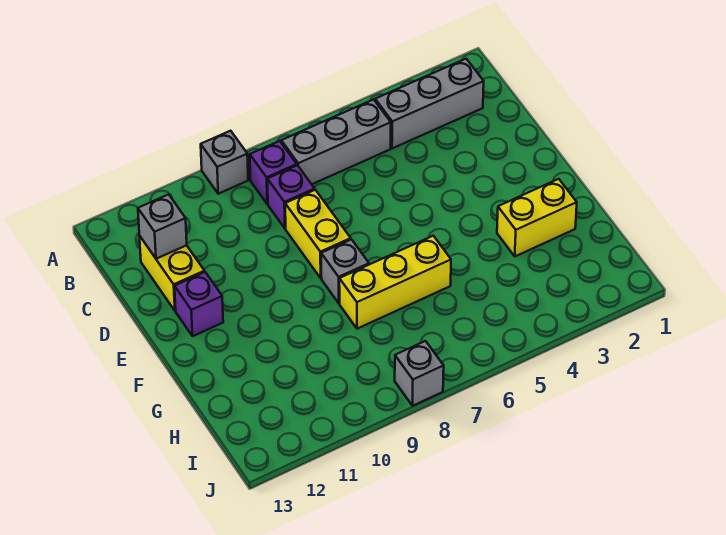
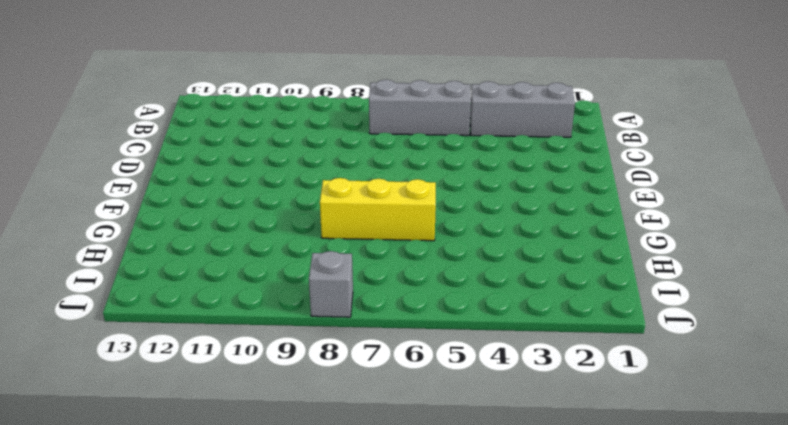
none -> grey 1x1 brick [201,131,248,194]
none -> purple 1x1 brick [250,141,297,204]
none -> purple 1x1 brick [267,165,315,229]

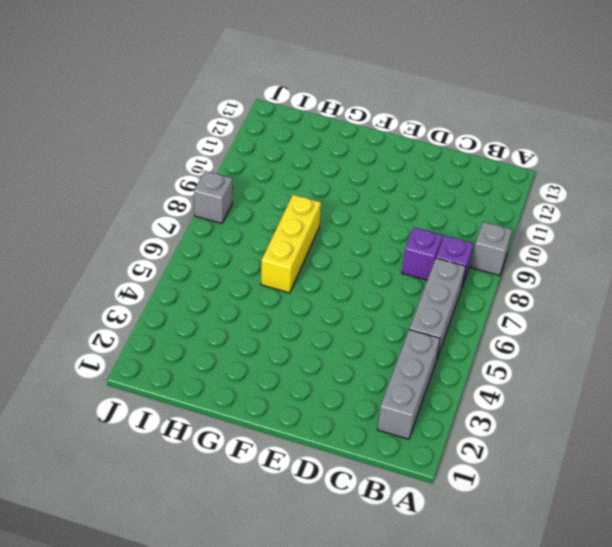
none -> yellow 1x2 brick [140,237,205,311]
none -> yellow 1x2 brick [285,190,351,278]
none -> purple 1x1 brick [175,272,223,336]

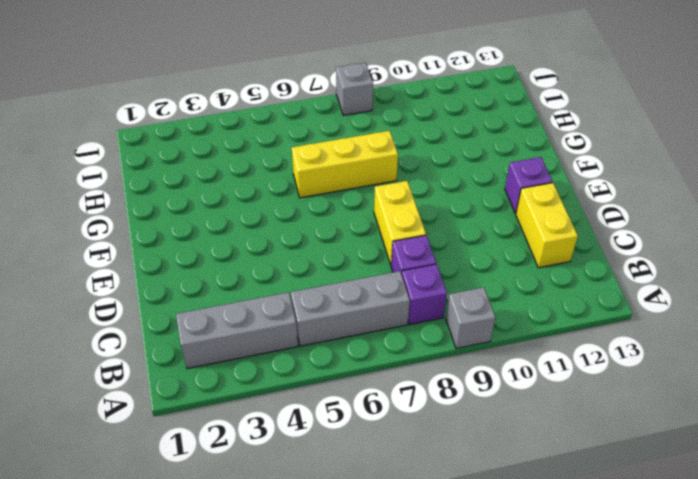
none -> grey 1x1 brick [321,239,369,303]
none -> yellow 1x2 brick [497,179,577,256]
none -> grey 1x1 brick [138,194,187,259]

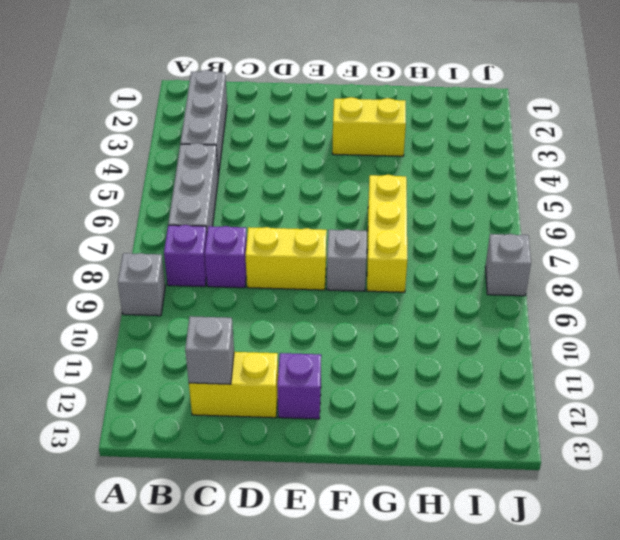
yellow 1x2 brick [332,97,406,156] -> yellow 1x2 brick turned to [497,179,577,256]

